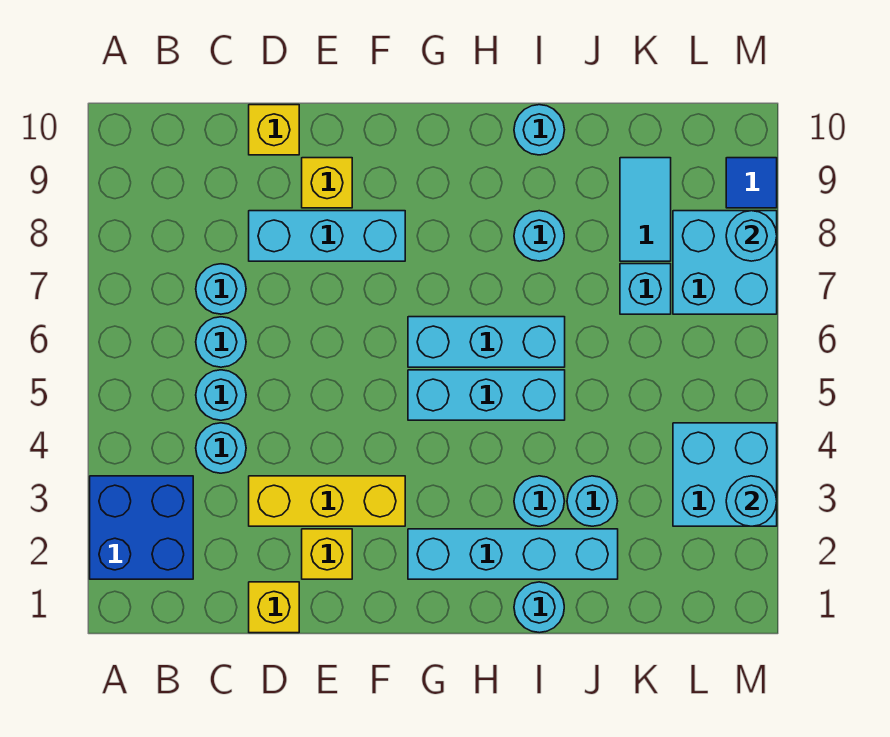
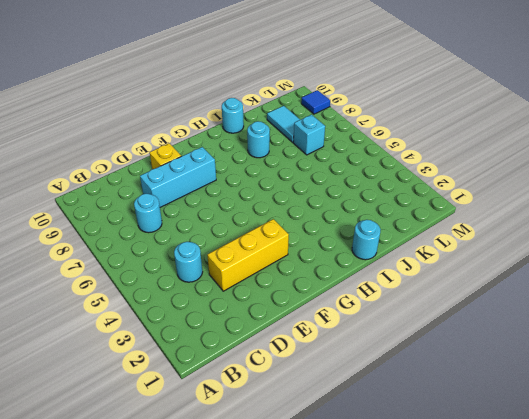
none -> blue 2x2 brick [90,476,193,579]
none -> cyan 1x1 round brick [196,370,246,420]
none -> cyan 1x1 round brick [196,317,246,367]

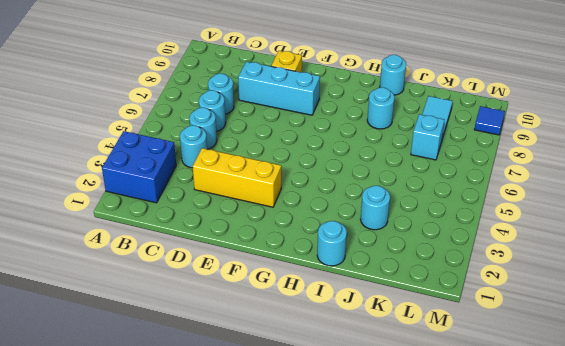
none -> yellow 1x1 brick [249,582,299,633]
none -> yellow 1x1 brick [249,105,299,155]
none -> yellow 1x1 brick [302,529,352,579]

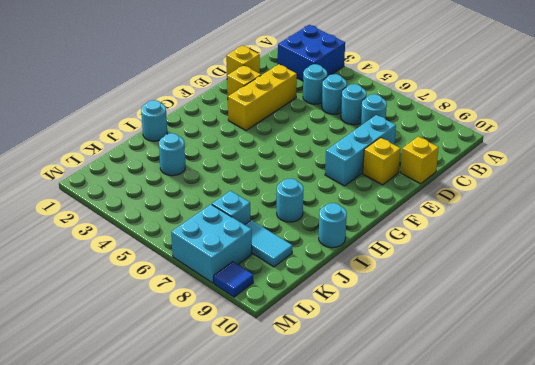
none -> cyan 1x4 brick [408,529,618,579]
none -> cyan 1x3 brick [408,370,565,420]
none -> cyan 1x3 brick [408,317,565,367]

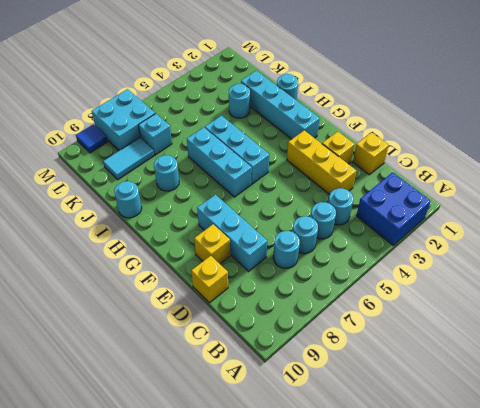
none -> cyan 1x1 round brick [514,476,564,526]
none -> cyan 2x2 brick [673,423,777,526]
none -> cyan 1x1 round brick [726,476,777,526]

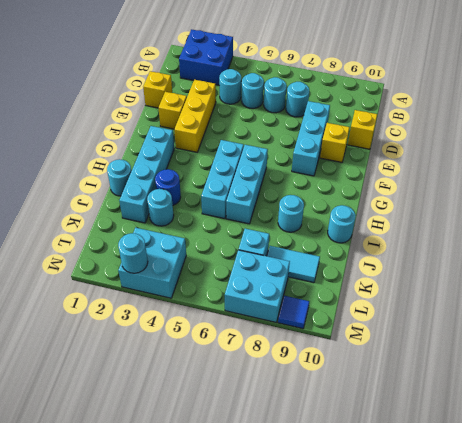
blue 1x1 round brick [155,169,181,205] -> cyan 1x1 round brick [514,476,564,526]
none -> cyan 1x1 round brick [726,211,777,261]

